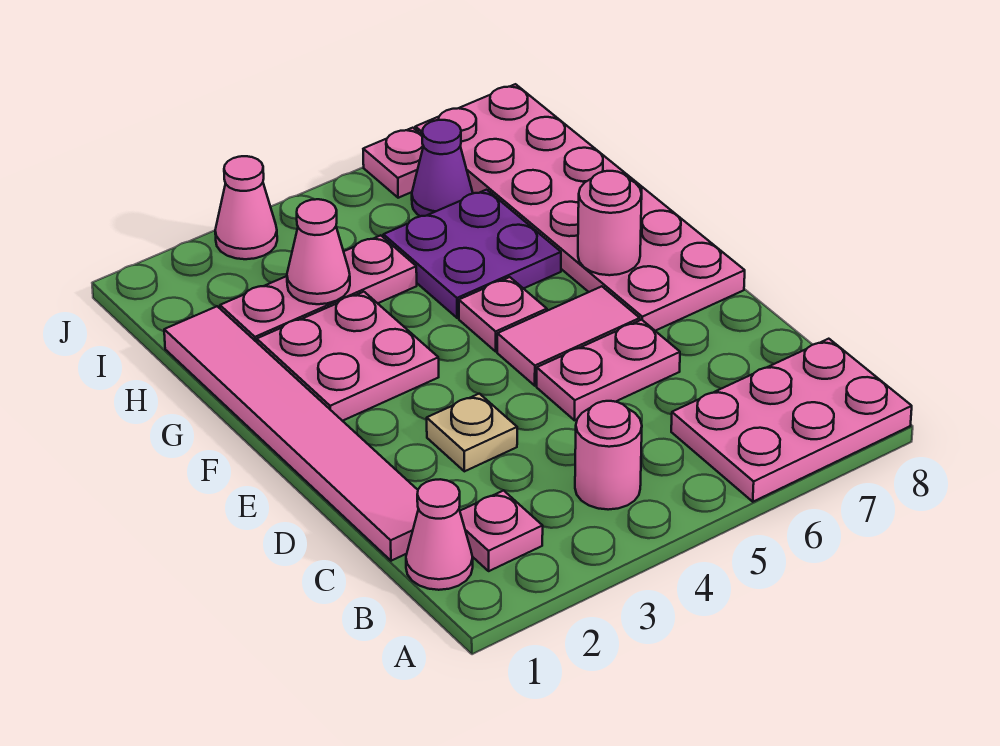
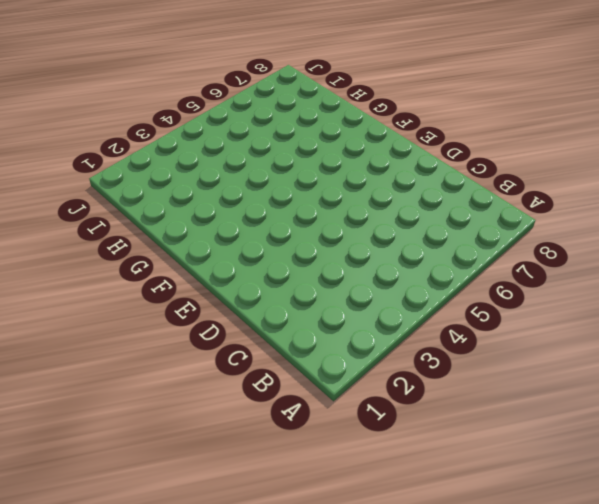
none -> pink 2x3 plate [671,339,912,502]
none -> pink 1x1 cone [406,479,473,590]
none -> pink 1x1 plate [460,490,543,571]

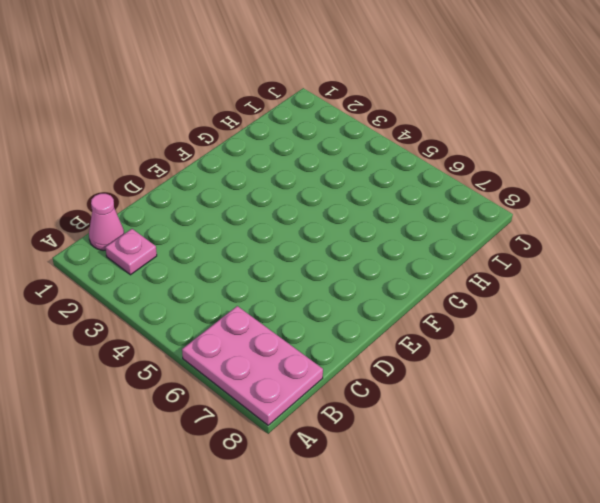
none -> pink 1x1 round brick [575,401,642,510]
none -> pink 1x6 tile [164,306,418,561]
none -> tan 1x1 plate [427,394,517,471]

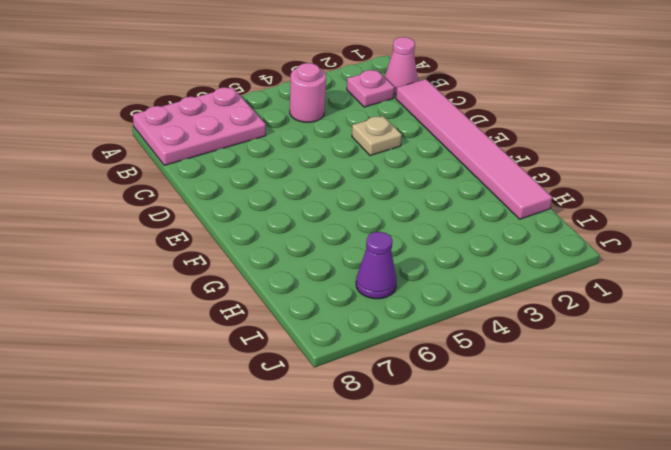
none -> pink 1x2 plate [537,320,680,420]
none -> pink 1x2 tile [497,286,640,386]
none -> pink 2x6 plate [415,84,745,331]

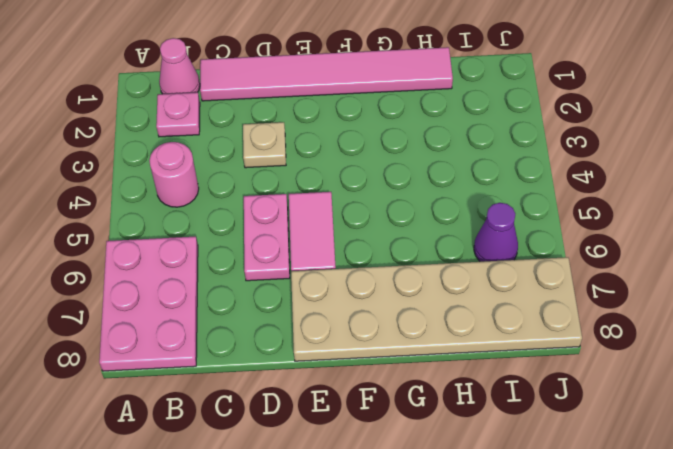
tan 2x6 plate [291,257,582,361] -> pink 2x6 plate [415,84,745,331]
none -> pink 2x2 plate [257,292,439,421]
none -> pink 1x1 plate [459,277,547,351]
none -> purple 2x2 plate [383,190,561,318]

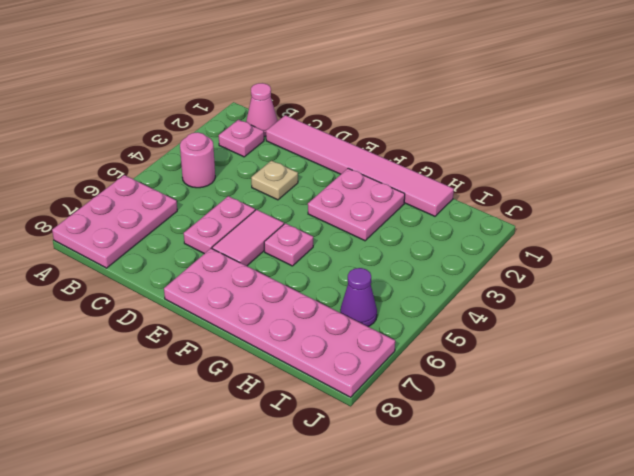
none -> purple 2x2 plate [383,190,561,318]
none -> pink 1x3 plate [220,235,417,342]
none -> pink 1x1 cone [215,156,277,259]

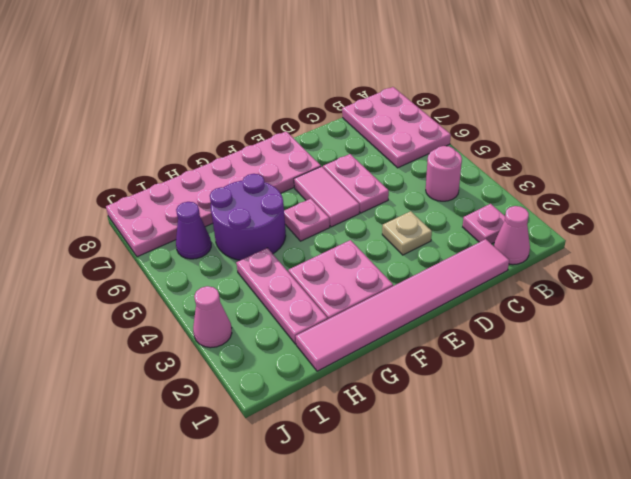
purple 2x2 round brick [210,174,286,260] -> purple 2x2 plate [383,190,561,318]
none -> pink 1x1 plate [363,128,423,198]
none -> pink 1x1 round brick [578,171,642,275]
none -> pink 1x1 cone [287,199,350,304]

